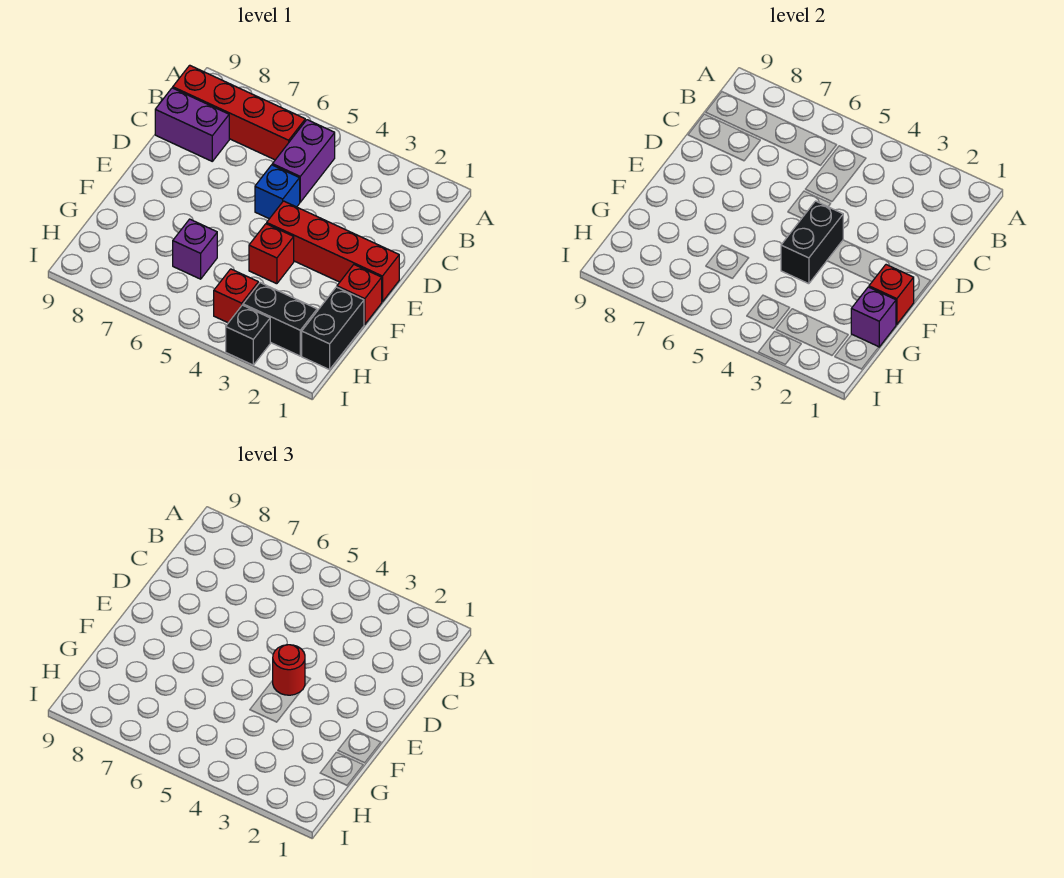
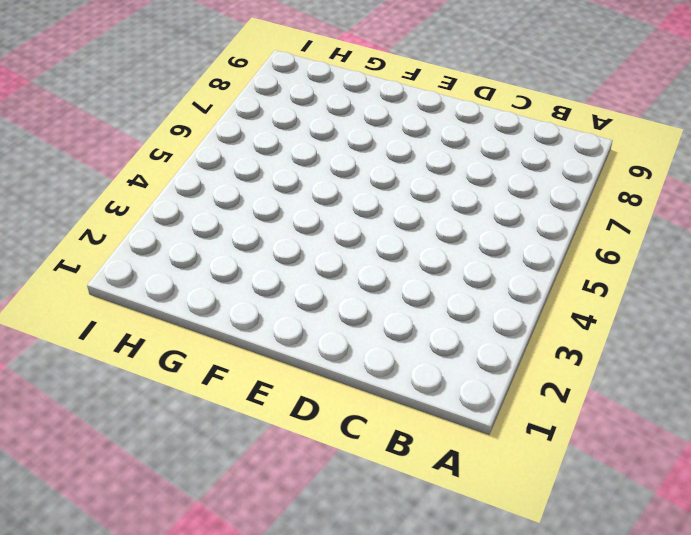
none -> purple 1x2 brick [272,120,335,202]
none -> red 1x4 brick [173,65,305,160]
none -> purple 1x2 brick [155,88,229,161]

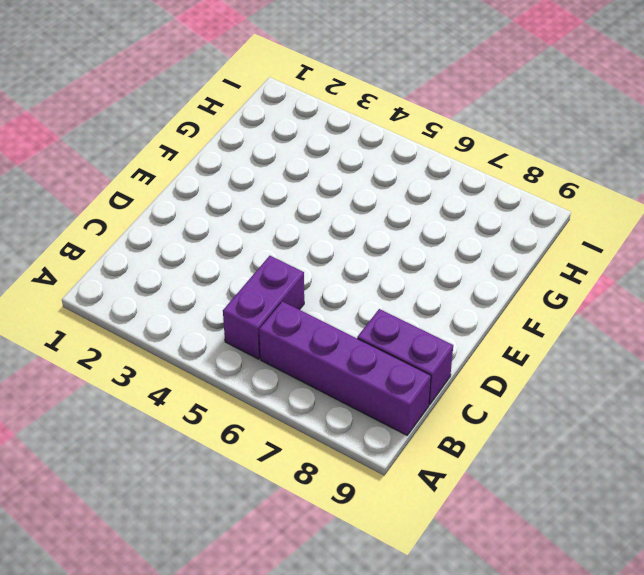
purple 1x4 brick [259,301,431,435] -> red 1x4 brick [173,65,305,160]
none -> blue 1x1 brick [255,165,300,219]
none -> red 1x4 brick [267,201,399,302]
none -> red 1x1 brick [337,265,382,324]

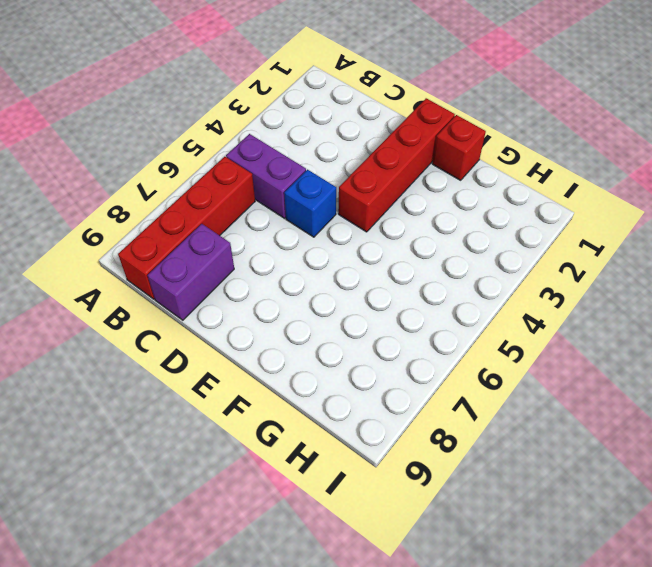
none -> red 1x1 brick [249,224,294,284]
none -> black 1x2 brick [302,287,364,370]
none -> purple 1x1 brick [173,219,217,279]

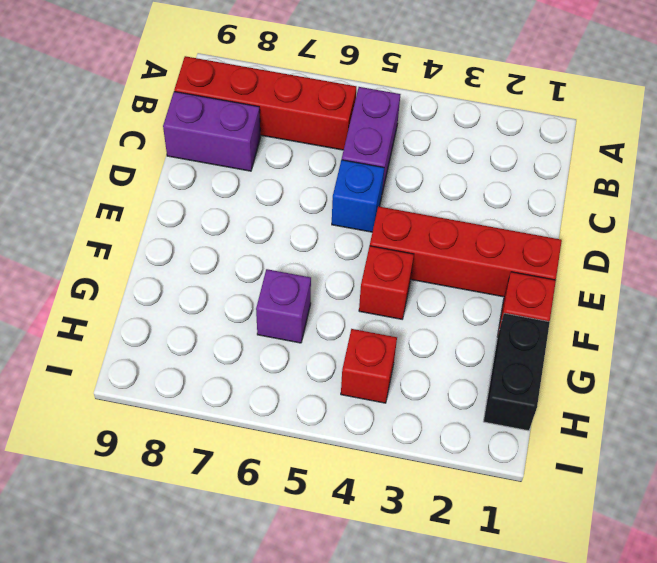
none -> black 1x2 brick [243,283,317,356]
none -> black 1x1 brick [226,305,270,365]
none -> black 1x2 brick [781,201,843,284]

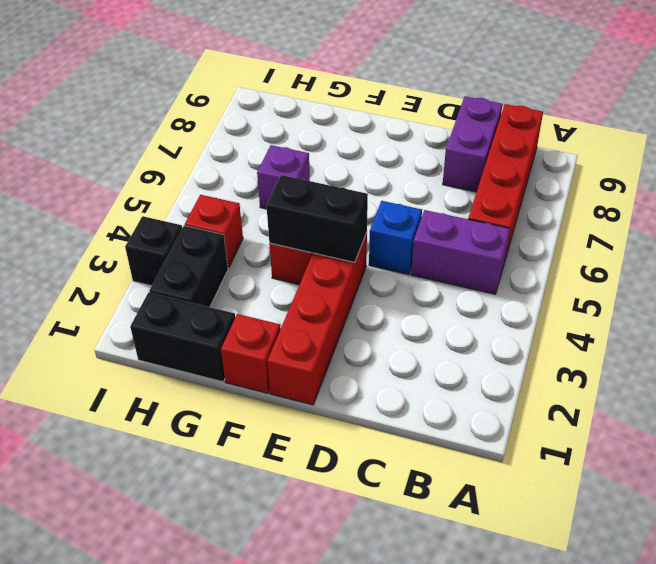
none -> red 1x1 brick [869,265,914,324]
none -> purple 1x1 brick [851,287,896,347]
none -> red 1x1 round brick [273,645,305,695]

